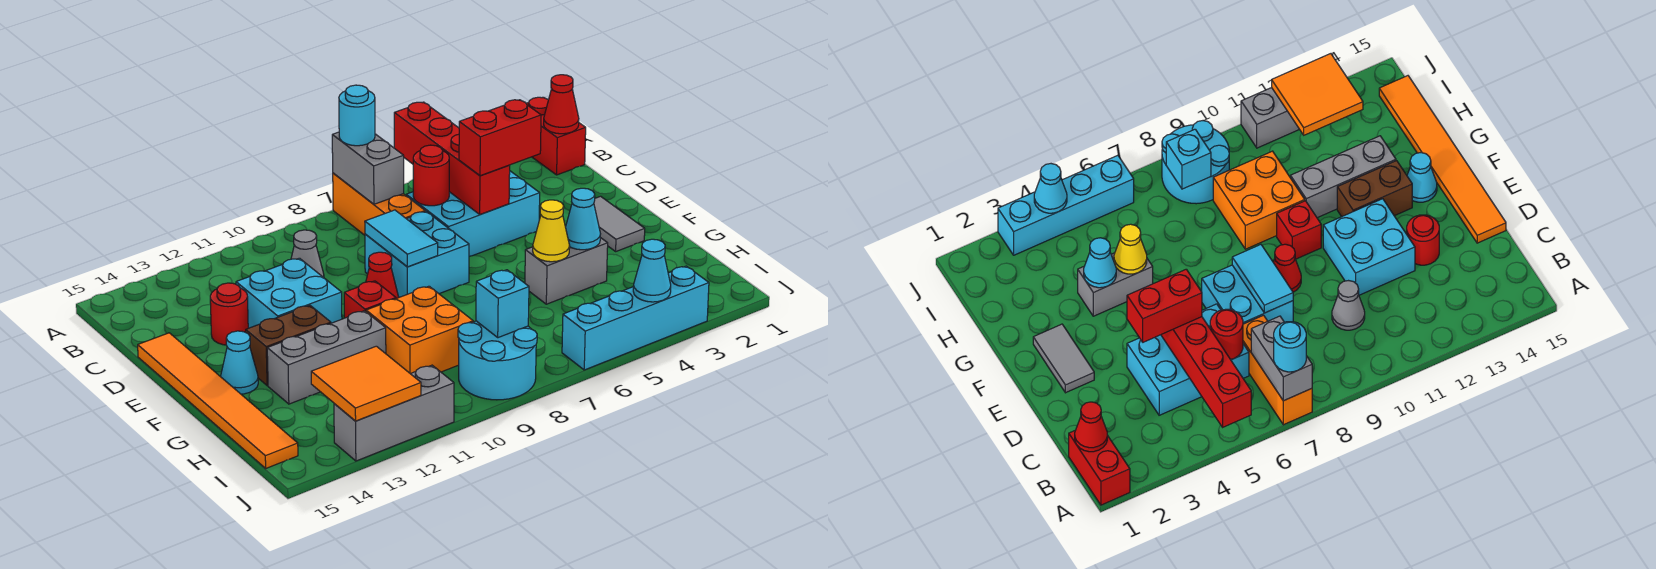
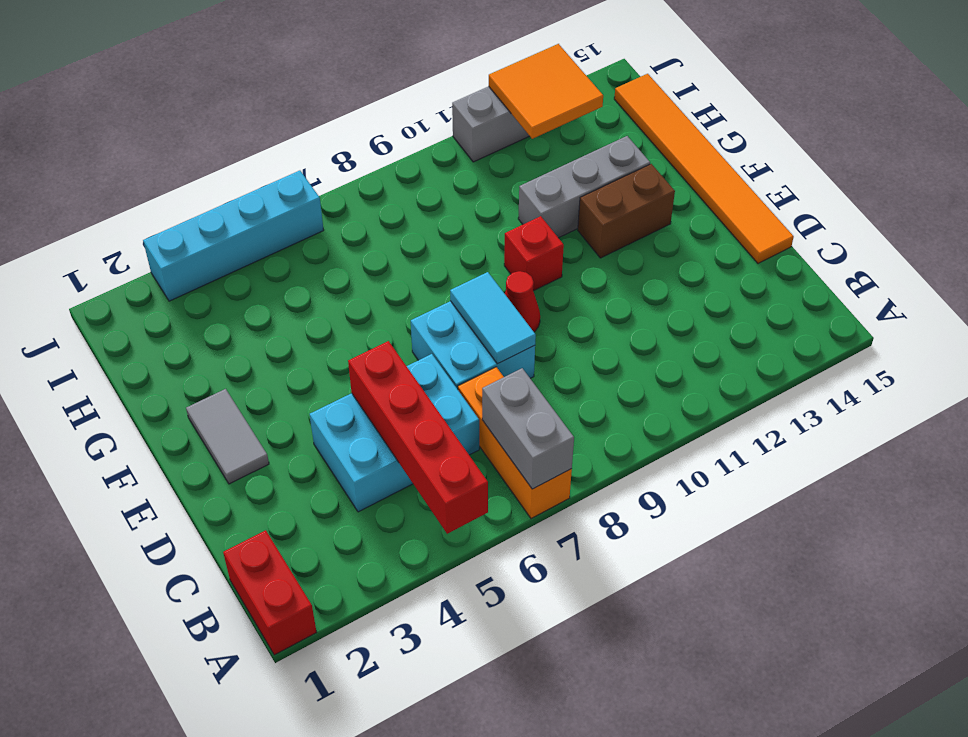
none -> grey 1x1 cone [291,230,324,278]
none -> cyan 2x2 brick [236,258,342,328]
none -> red 1x1 round brick [210,283,248,345]
none -> cyan 1x1 cone [221,331,258,394]

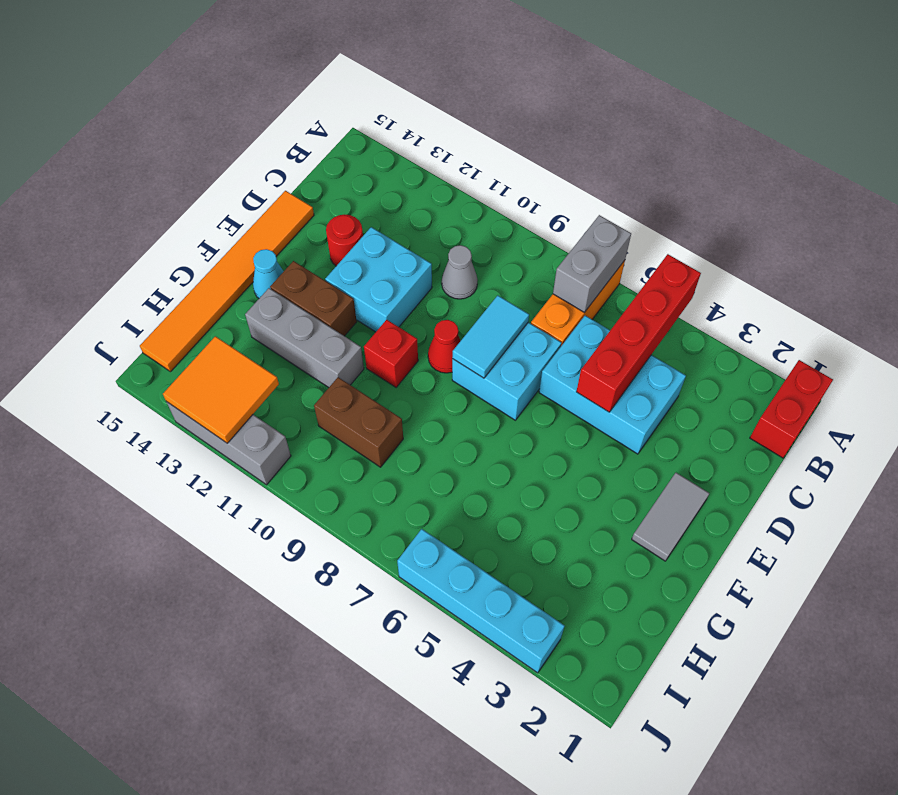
brown 1x2 brick [314,377,403,467] -> orange 2x2 brick [366,286,473,374]
none -> grey 1x2 brick [525,238,608,304]
none -> cyan 2x2 round brick [458,321,537,400]
none -> red 1x1 cone [544,75,579,134]
none -> red 1x1 round brick [413,145,449,206]

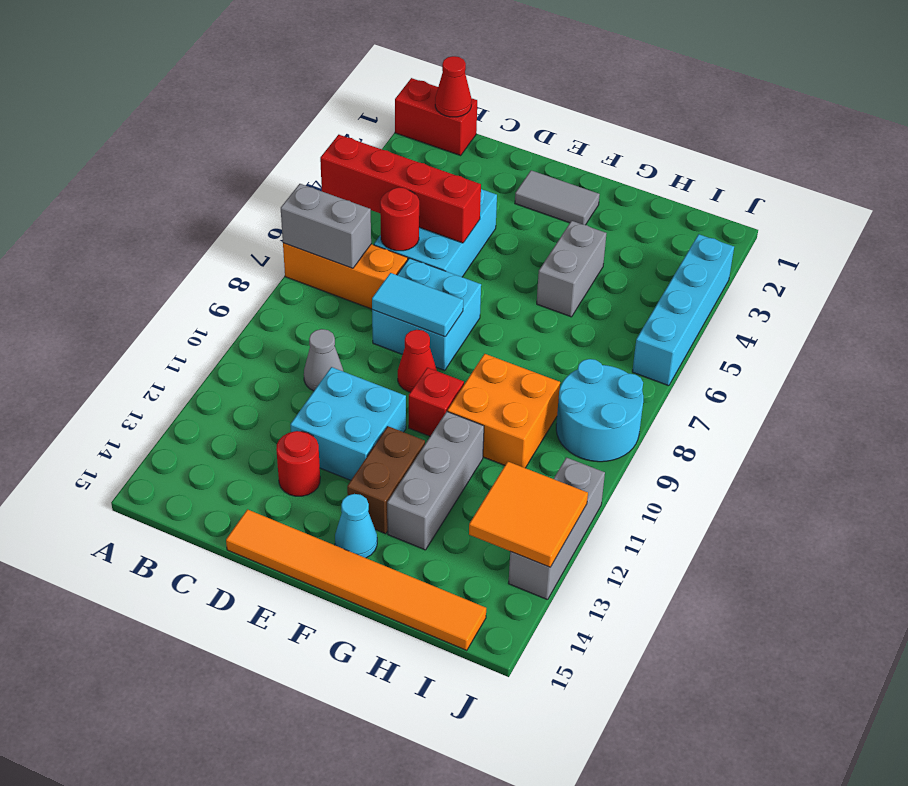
none -> cyan 1x1 cone [566,188,600,250]
none -> yellow 1x1 cone [533,200,570,262]
none -> cyan 1x1 brick [476,270,529,338]
none -> cyan 1x1 cone [633,239,671,302]

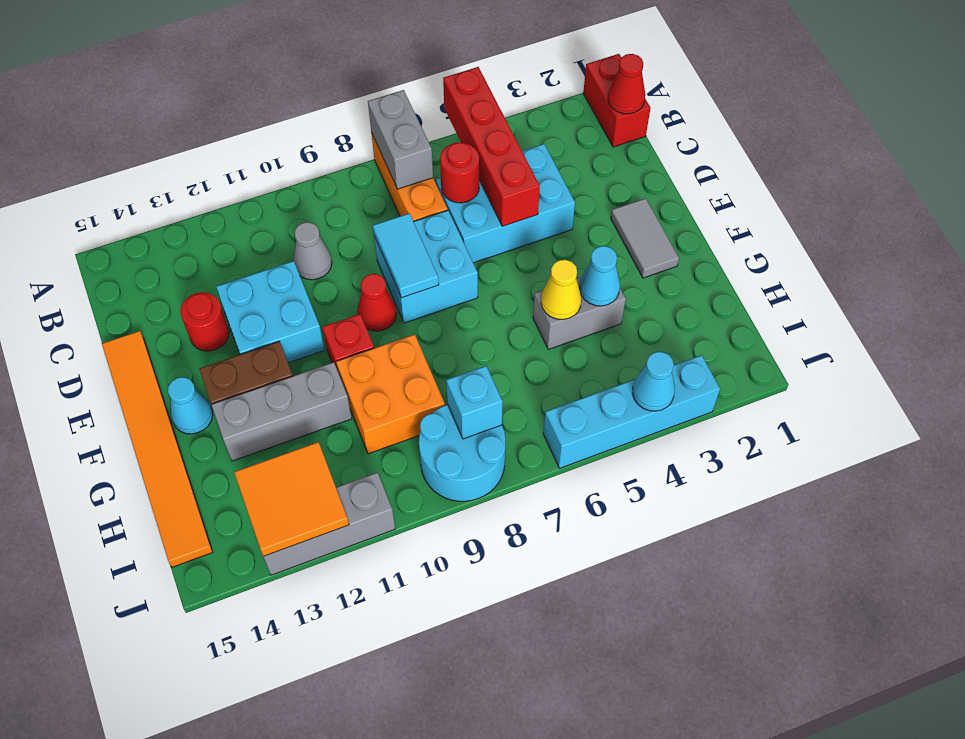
none -> cyan 1x1 round brick [339,85,375,146]
none -> red 1x2 brick [459,100,541,176]

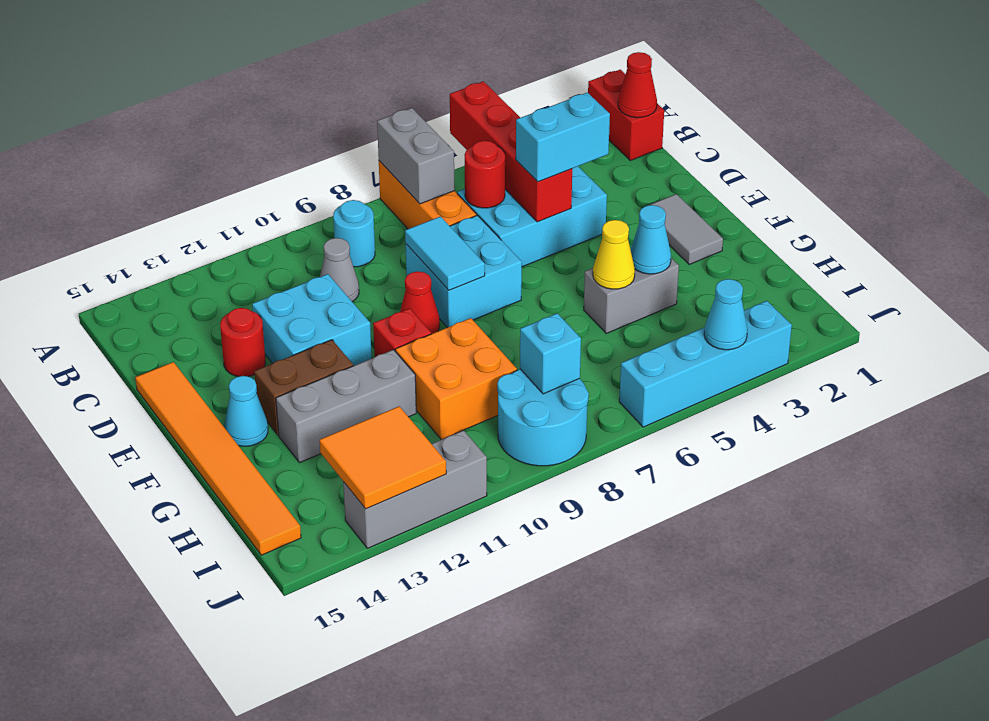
cyan 1x1 round brick [333,200,375,267] -> cyan 1x1 round brick moved to [339,85,375,146]
cyan 1x2 brick [516,93,610,182] -> red 1x2 brick [459,100,541,176]

